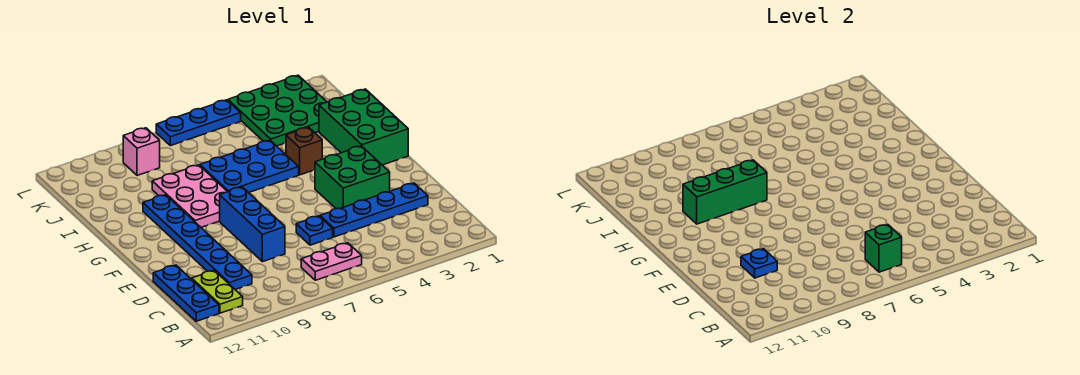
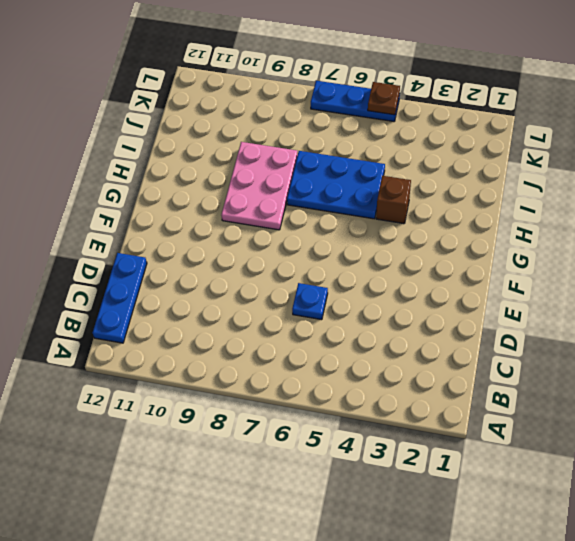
brown 1x1 plate [368,82,400,115] -> none
none -> pink 1x2 plate [301,243,362,280]
none -> lime 1x2 plate [192,270,243,313]
none -> blue 1x6 plate [143,195,252,290]

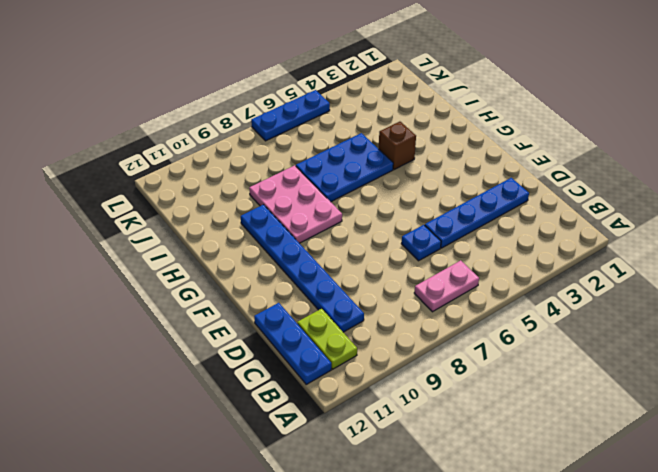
none -> blue 1x3 brick [220,187,285,262]
none -> green 2x2 brick [315,146,390,209]
none -> green 2x3 brick [319,89,408,165]

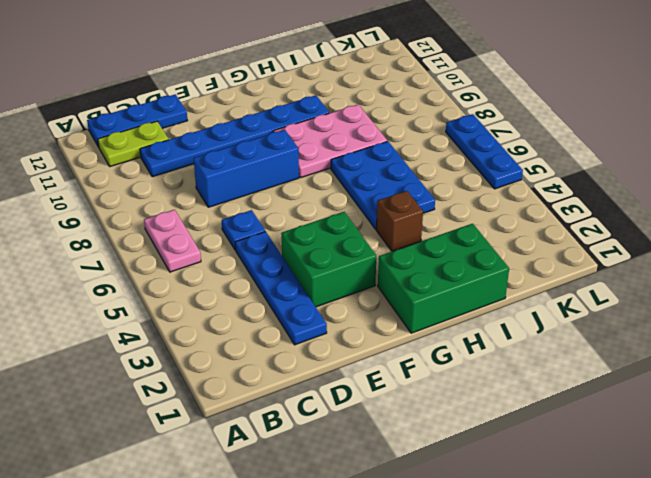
none -> green 3x3 plate [228,75,327,146]
none -> pink 1x1 brick [123,128,160,176]
none -> green 1x1 brick [865,225,902,272]

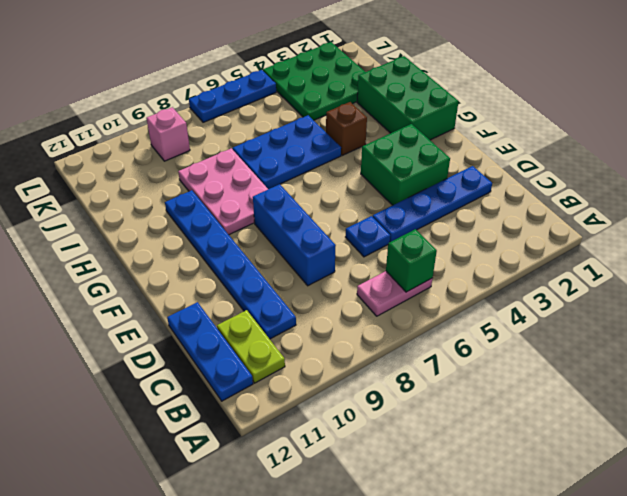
none -> blue 1x1 plate [741,249,777,278]
none -> green 1x3 brick [683,160,767,224]

